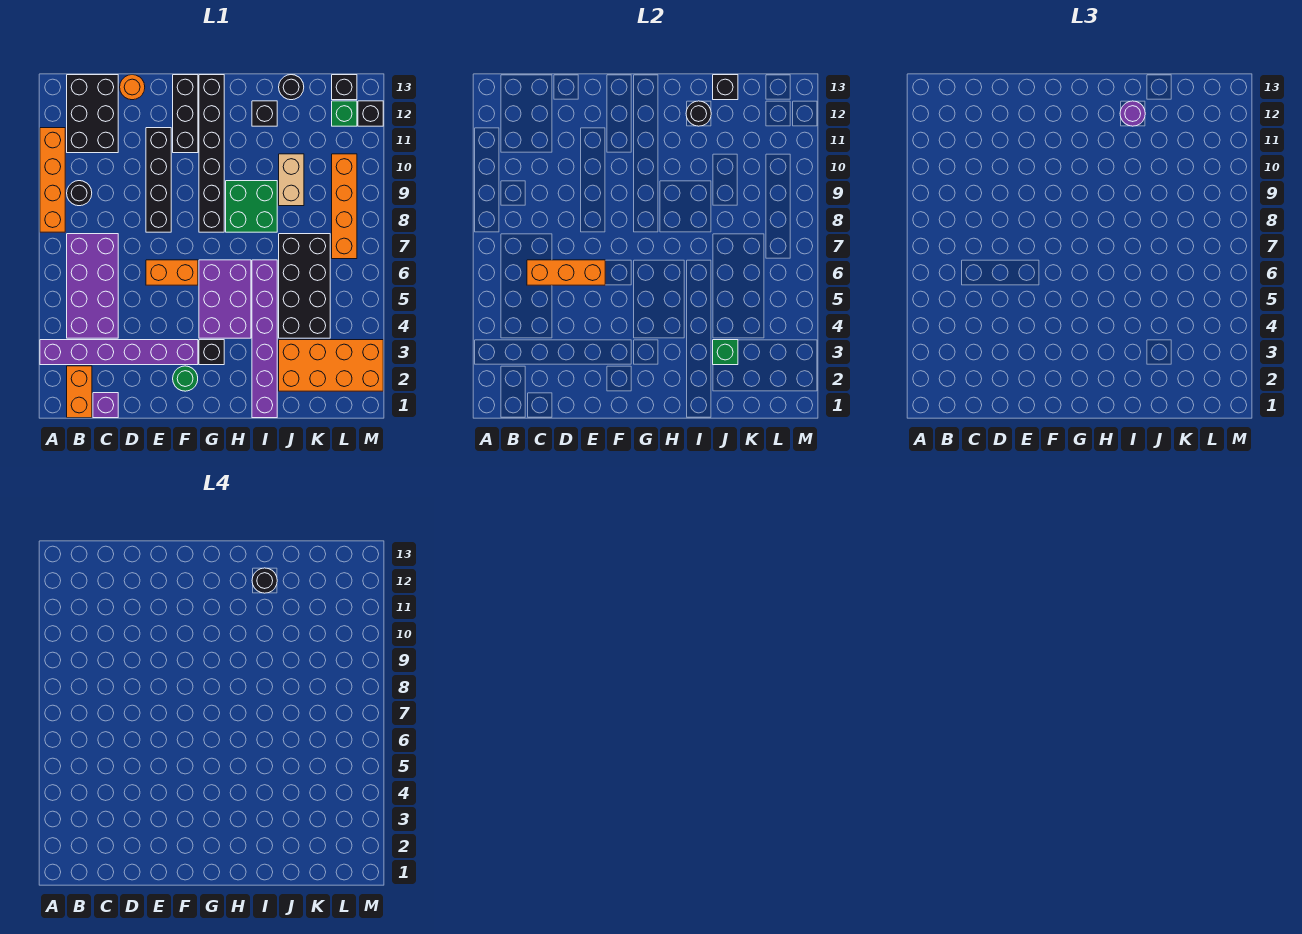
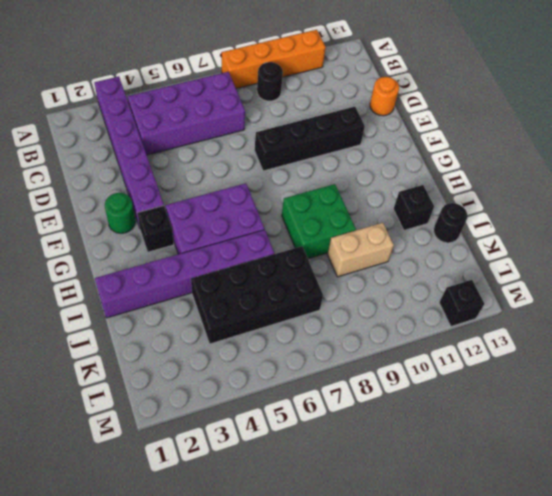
none -> orange 1x2 brick [67,366,92,418]
none -> black 2x3 brick [67,75,118,153]
none -> purple 1x1 brick [93,393,118,418]
none -> orange 1x2 brick [146,260,198,285]

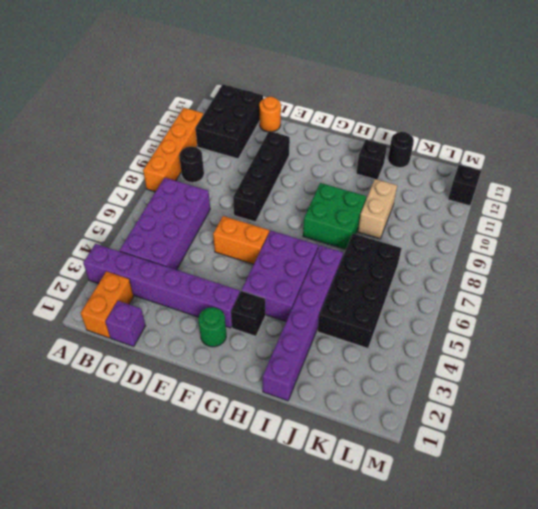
none -> black 1x3 brick [173,75,198,153]
none -> black 1x6 brick [199,75,224,232]
none -> orange 2x4 brick [279,340,383,391]
none -> orange 1x4 brick [332,154,357,259]

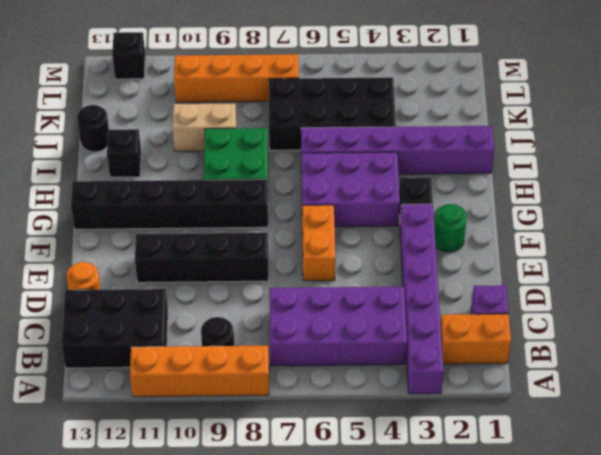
none -> black 1x3 brick [173,75,198,153]
none -> orange 2x4 brick [279,340,383,391]
none -> green 1x1 brick [332,101,357,126]
none -> black 1x1 brick [332,75,357,100]

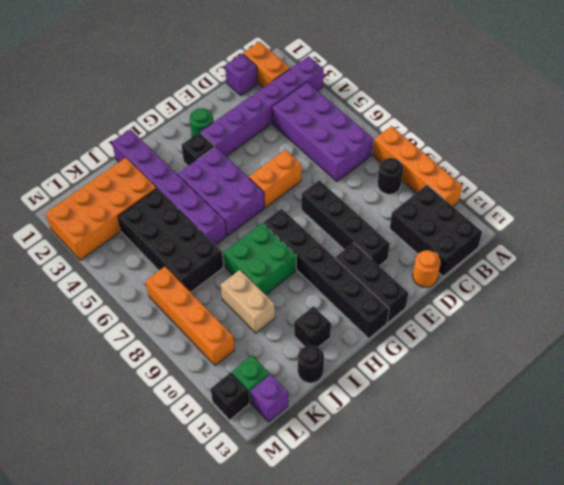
purple 1x1 brick [250,374,288,422] -> black 1x1 brick [332,75,357,100]
none -> orange 1x3 brick [527,260,605,285]
none -> black 1x1 round brick [686,101,711,126]
none -> green 1x1 brick [713,340,738,365]
none -> black 1x1 brick [713,75,738,100]

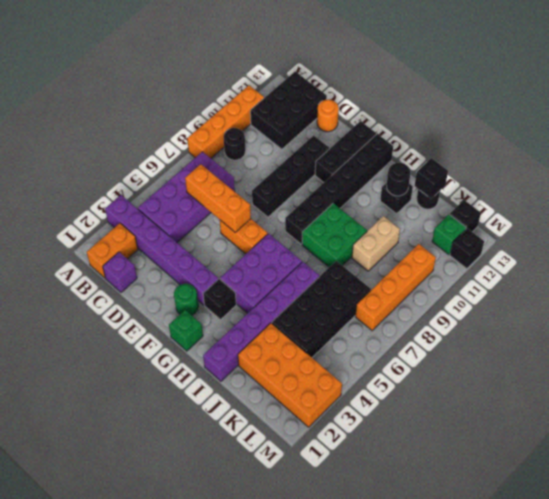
green 1x1 brick [169,310,203,351] -> green 1x1 brick moved to [713,340,738,365]
none -> purple 1x1 round brick [1120,101,1145,126]
none -> black 1x1 round brick [252,568,277,593]

